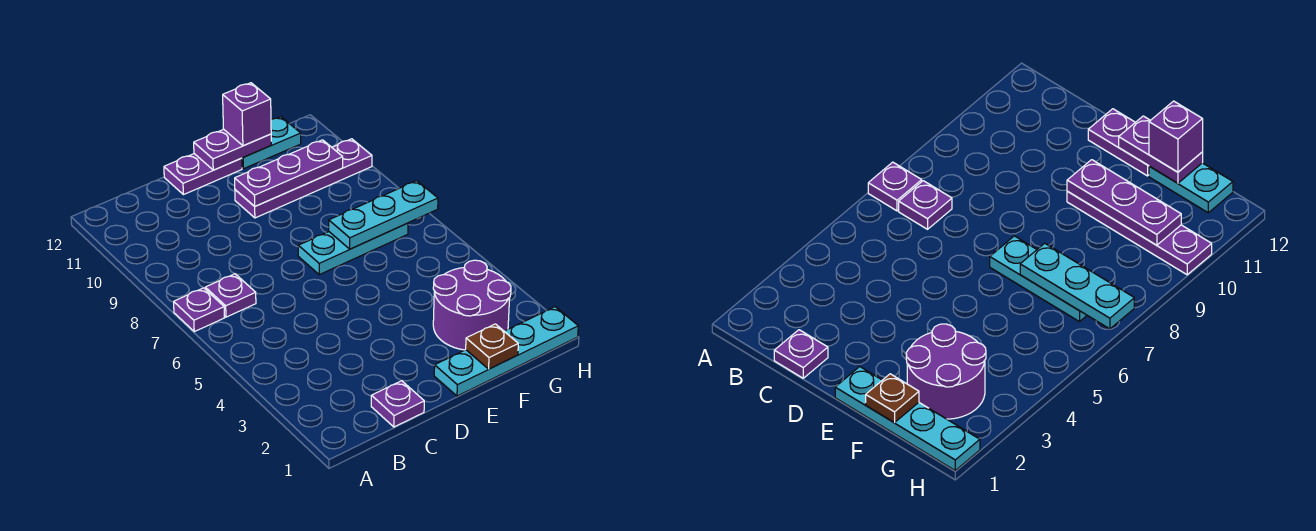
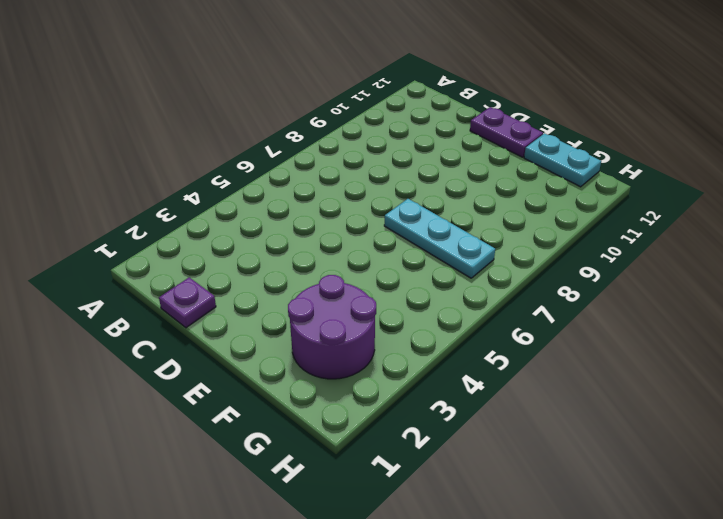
none -> purple 1x1 plate [174,288,224,332]
none -> purple 1x1 plate [205,274,256,317]
none -> cyan 1x4 plate [434,307,578,396]

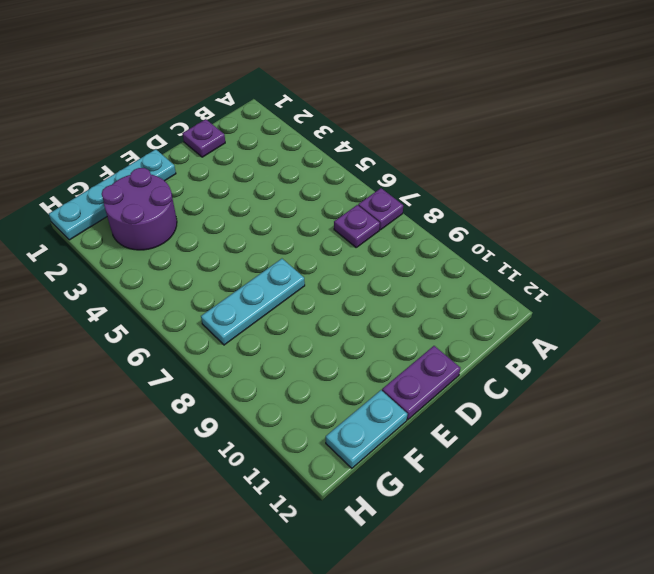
none -> purple 1x4 plate [235,139,372,218]
none -> purple 1x3 plate [235,140,343,206]
none -> purple 1x2 plate [194,129,271,170]

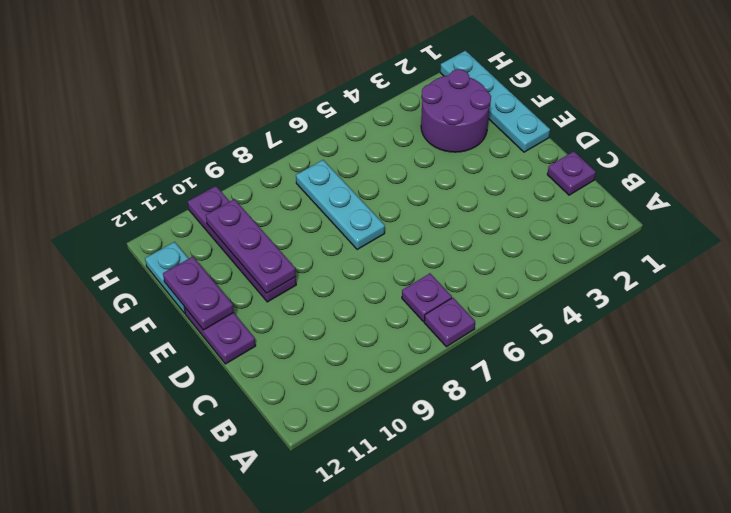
none -> brown 1x1 plate [466,324,518,369]
none -> cyan 1x3 plate [329,181,438,249]
none -> purple 1x1 brick [223,83,271,146]

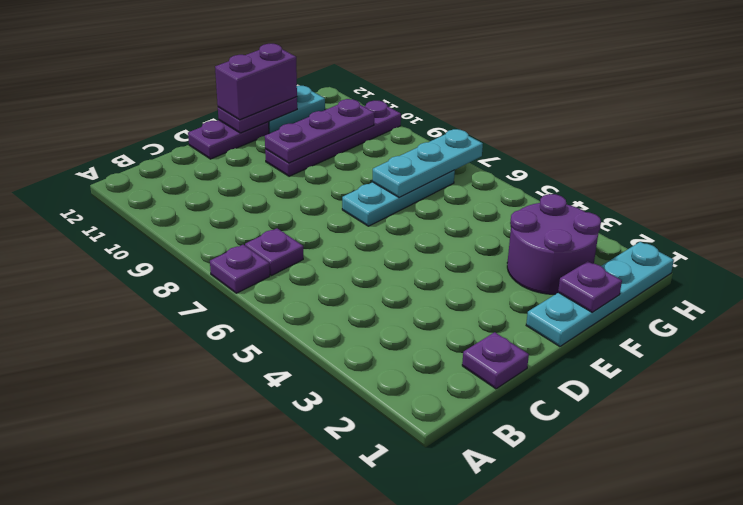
purple 1x2 brick [215,44,297,120] -> purple 1x1 brick [223,83,271,146]
purple 1x1 plate [558,261,622,312] -> brown 1x1 plate [466,324,518,369]

